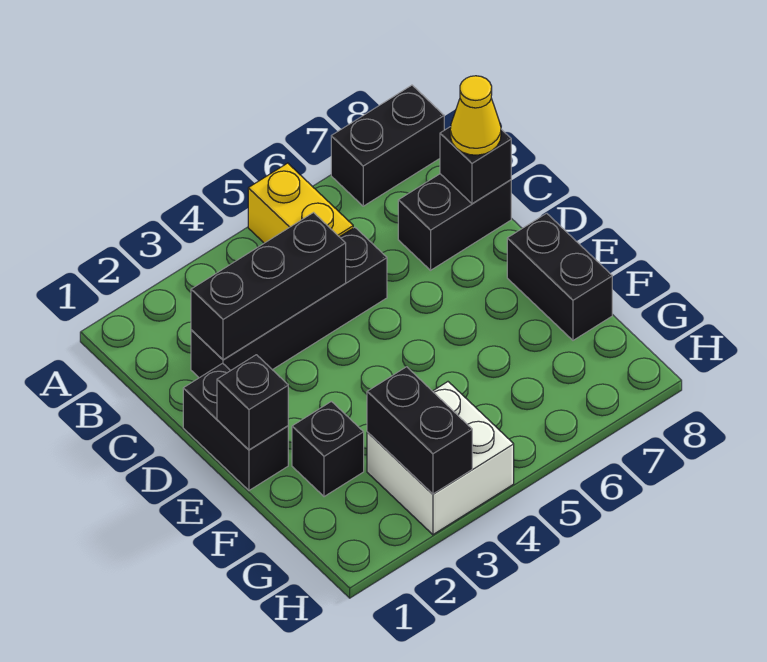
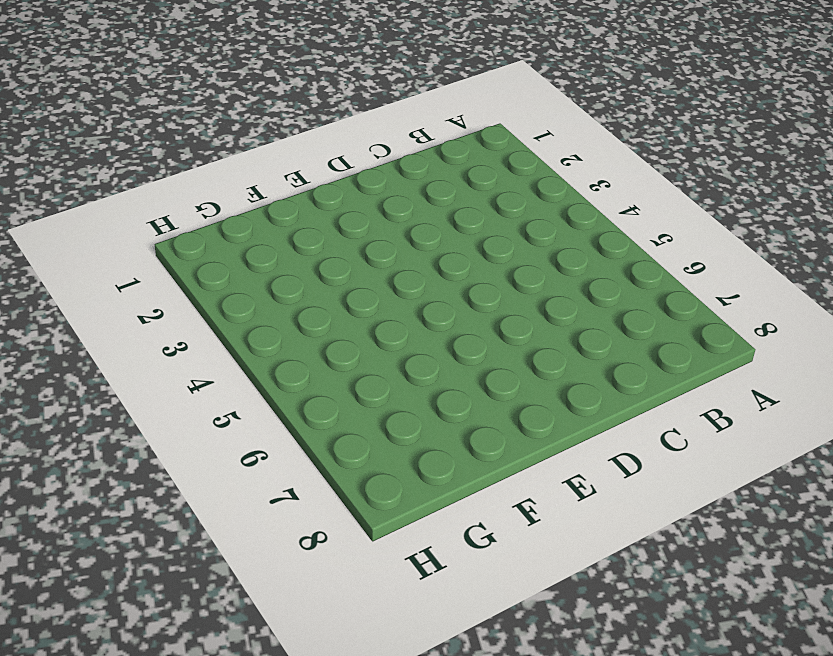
none -> yellow 1x2 brick [248,163,353,243]
none -> black 1x2 brick [331,85,444,206]
none -> black 1x4 brick [191,227,387,378]

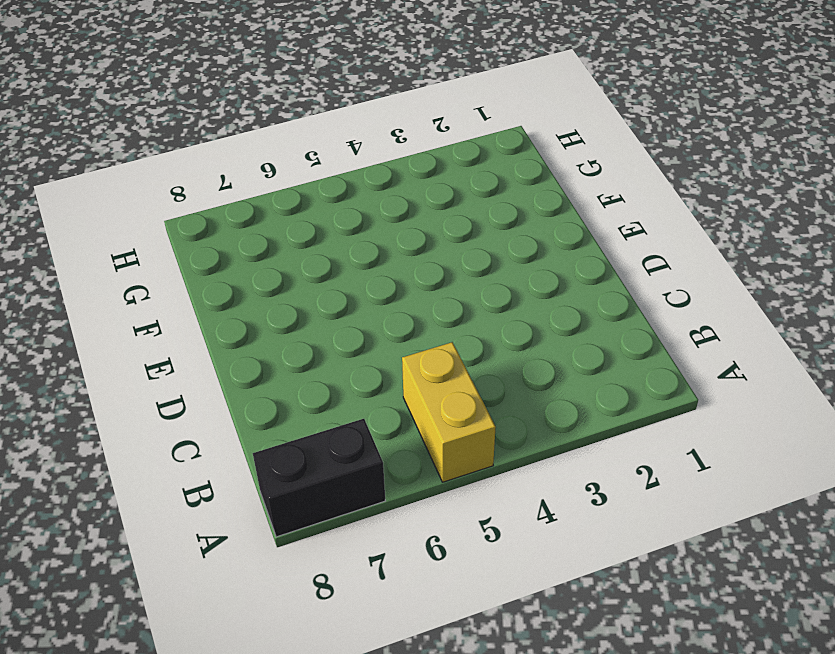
none -> black 1x4 brick [191,227,387,378]
none -> black 1x2 brick [398,174,511,270]
none -> black 1x2 brick [183,363,288,490]

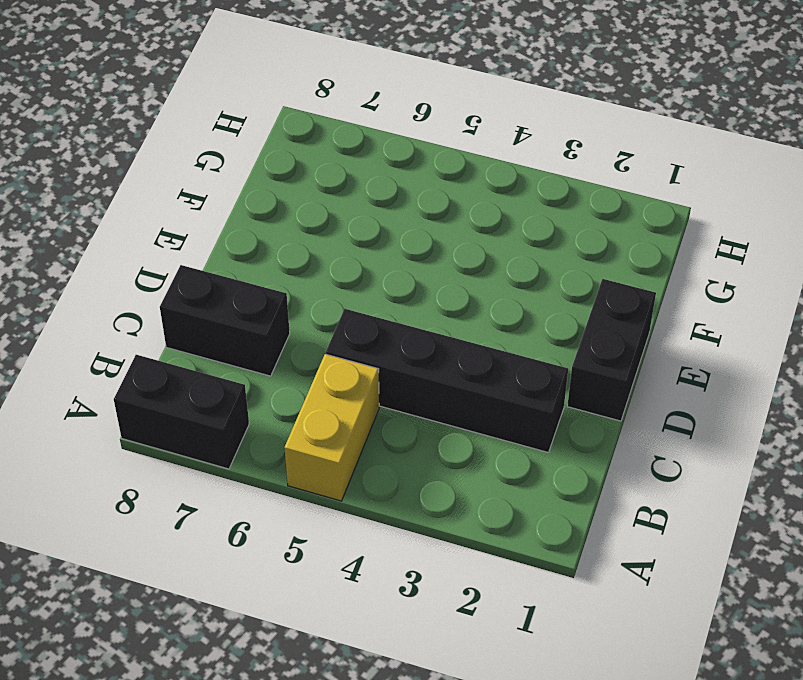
none -> black 1x2 brick [507,213,612,340]
none -> black 1x1 brick [292,401,364,497]
none -> white 2x2 brick [367,382,514,535]

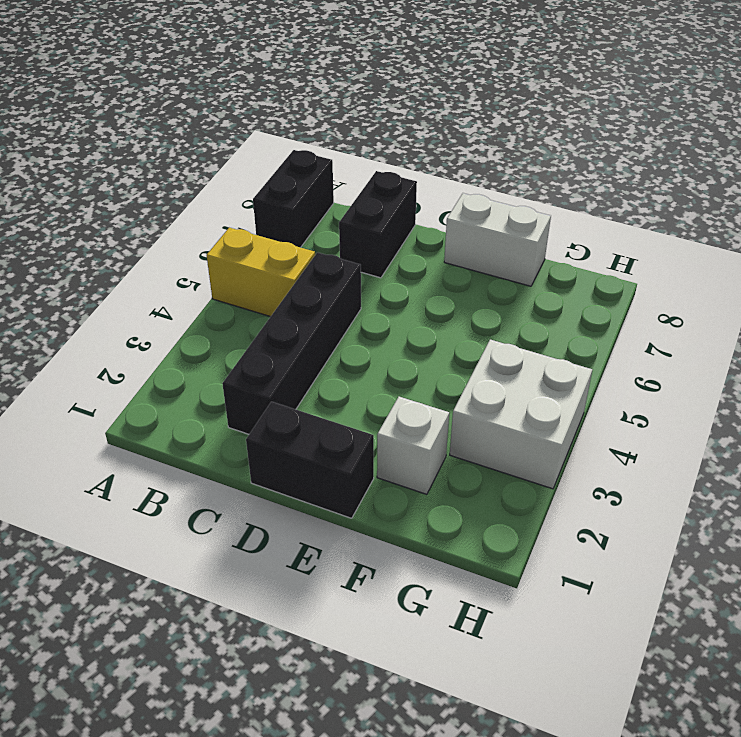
white 1x2 brick [444,193,551,286] -> black 1x2 brick [507,213,612,340]
white 1x1 brick [377,397,449,494] -> black 1x1 brick [292,401,364,497]
none -> black 1x3 brick [191,213,346,360]
none -> black 1x1 brick [440,127,511,204]
none -> black 1x1 brick [217,355,288,450]

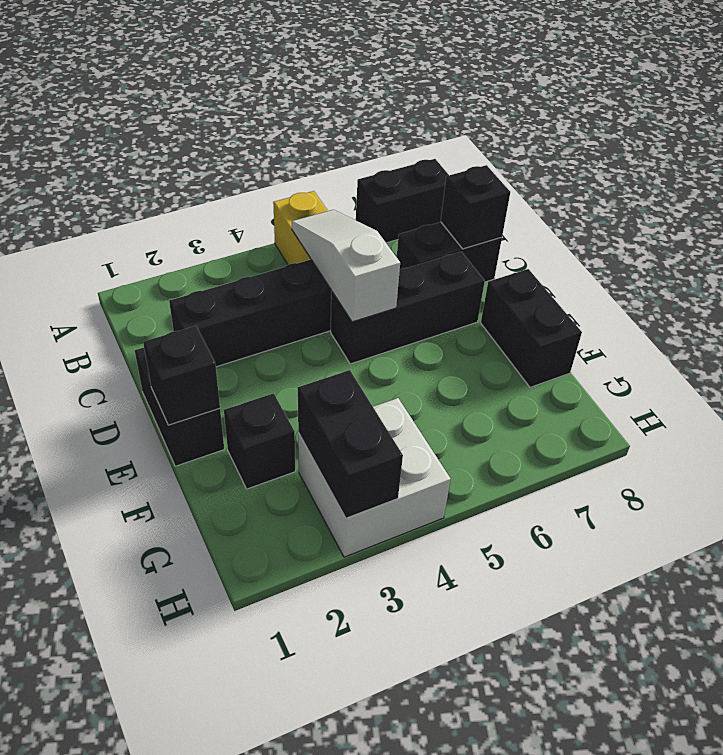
white 1x3 slope [292,210,400,322] -> none
black 1x3 brick [331,252,485,364] -> black 1x3 brick moved to [191,213,346,360]
none -> yellow 1x1 cone [450,76,501,155]

